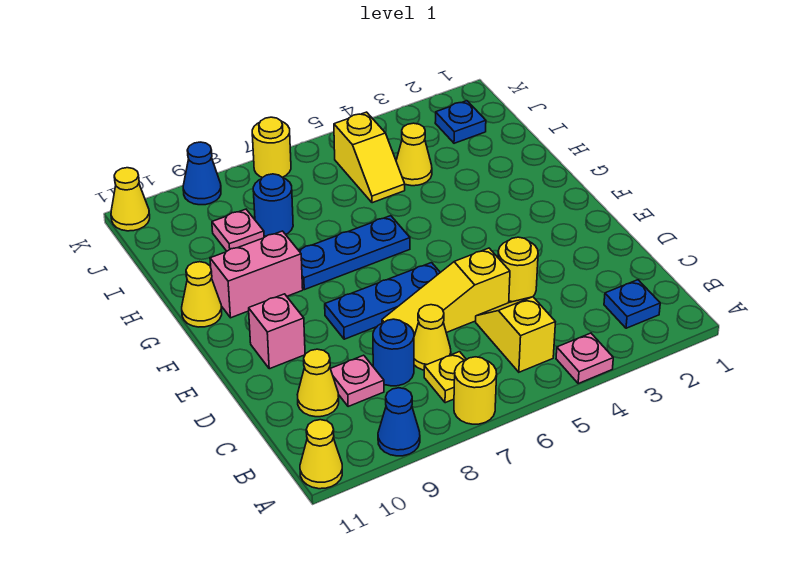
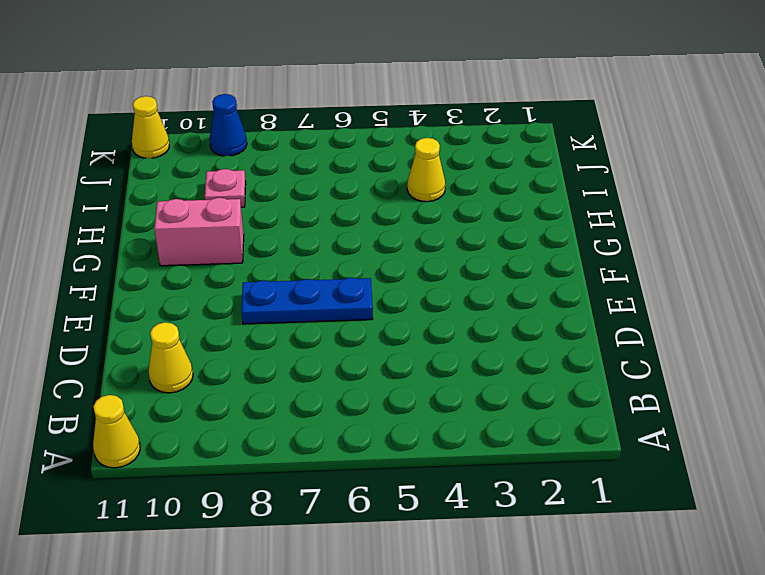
none -> pink 1x1 plate [556,333,613,383]
none -> yellow 1x1 round brick [454,357,497,424]
none -> blue 1x1 cone [378,388,420,456]

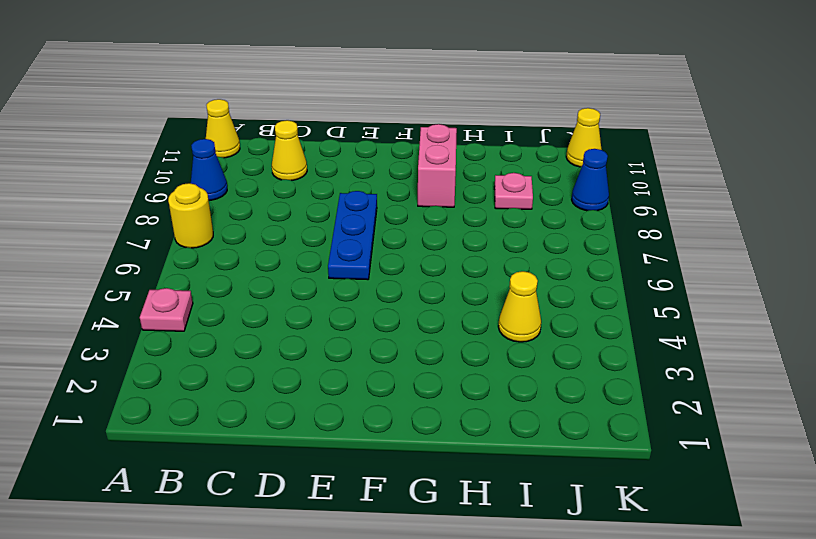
none -> blue 1x1 plate [604,280,660,328]
none -> yellow 1x2 slope [476,297,555,372]
none -> yellow 1x1 plate [424,352,466,403]

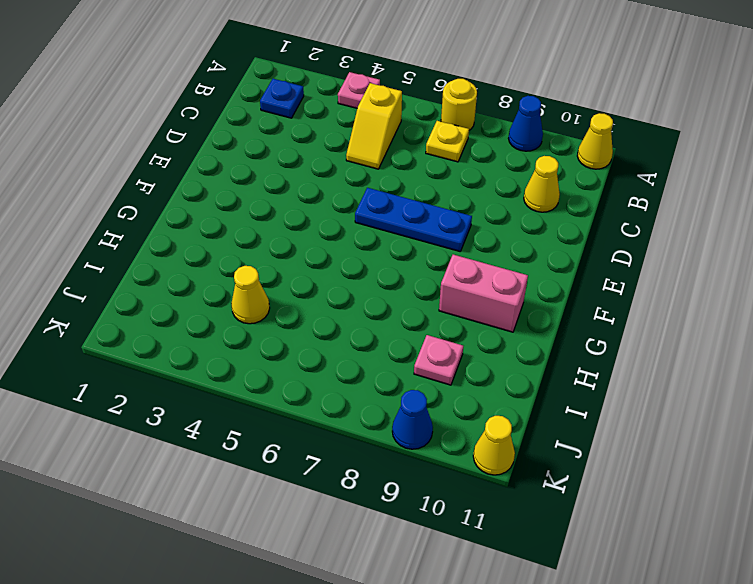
none -> yellow 1x1 cone [414,305,451,370]
none -> blue 1x1 round brick [373,319,414,386]
none -> pink 1x1 plate [330,355,384,407]

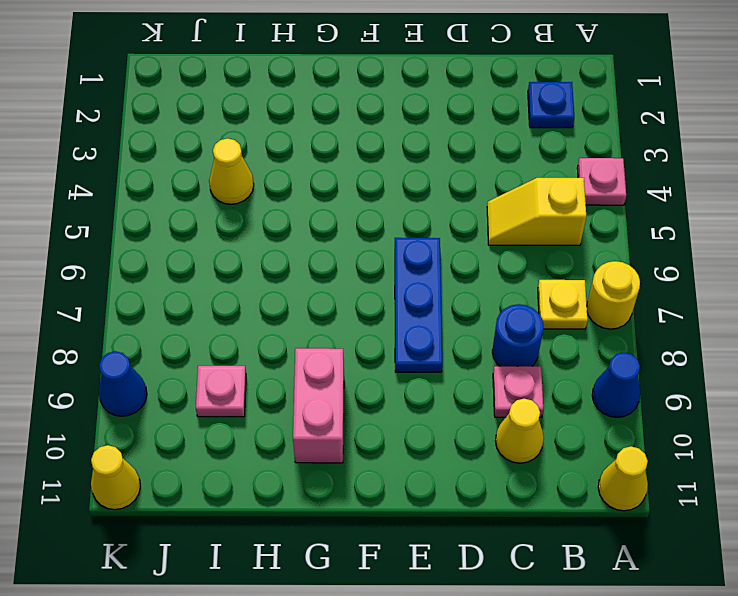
none -> yellow 1x1 cone [414,305,451,370]
none -> yellow 1x1 round brick [498,237,538,302]
none -> yellow 1x3 slope [382,248,510,336]

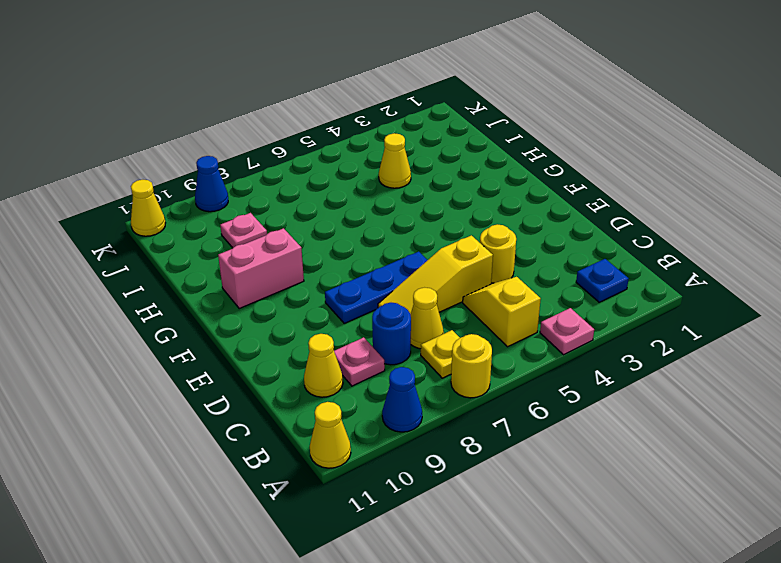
none -> pink 1x1 brick [249,294,305,369]
none -> blue 1x3 plate [299,216,410,290]
none -> yellow 1x1 cone [182,262,222,327]

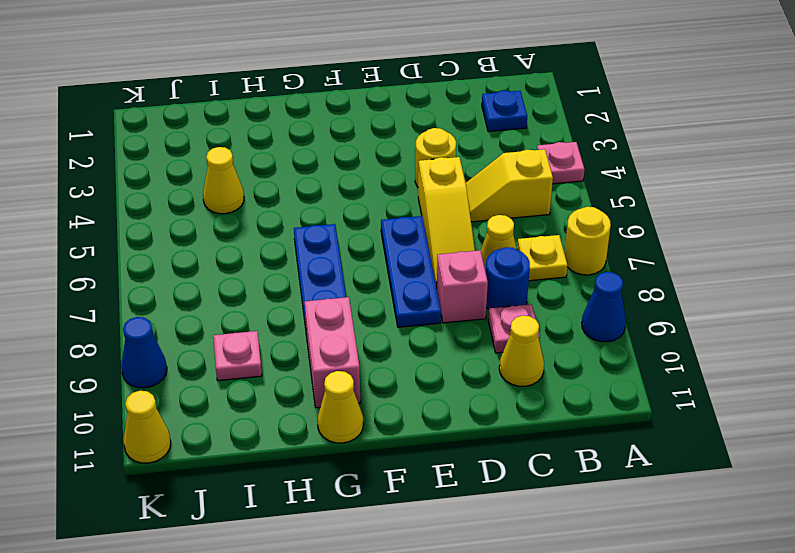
pink 1x1 brick [437,250,488,323] -> pink 1x1 brick moved to [249,294,305,369]
none -> yellow 1x1 cone [300,420,342,489]
none -> yellow 1x2 slope [334,112,405,203]
none -> blue 1x1 round brick [253,174,293,236]

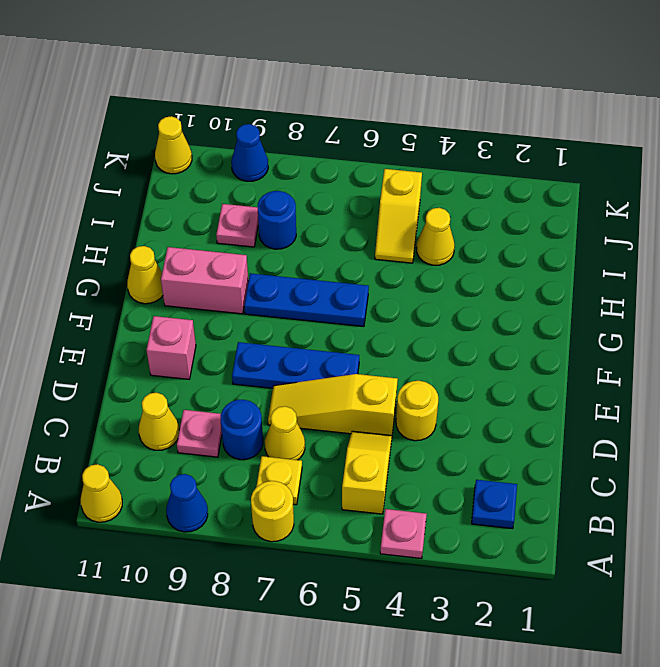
none -> blue 1x1 plate [435,101,486,143]
none -> yellow 1x1 round brick [252,117,291,178]

